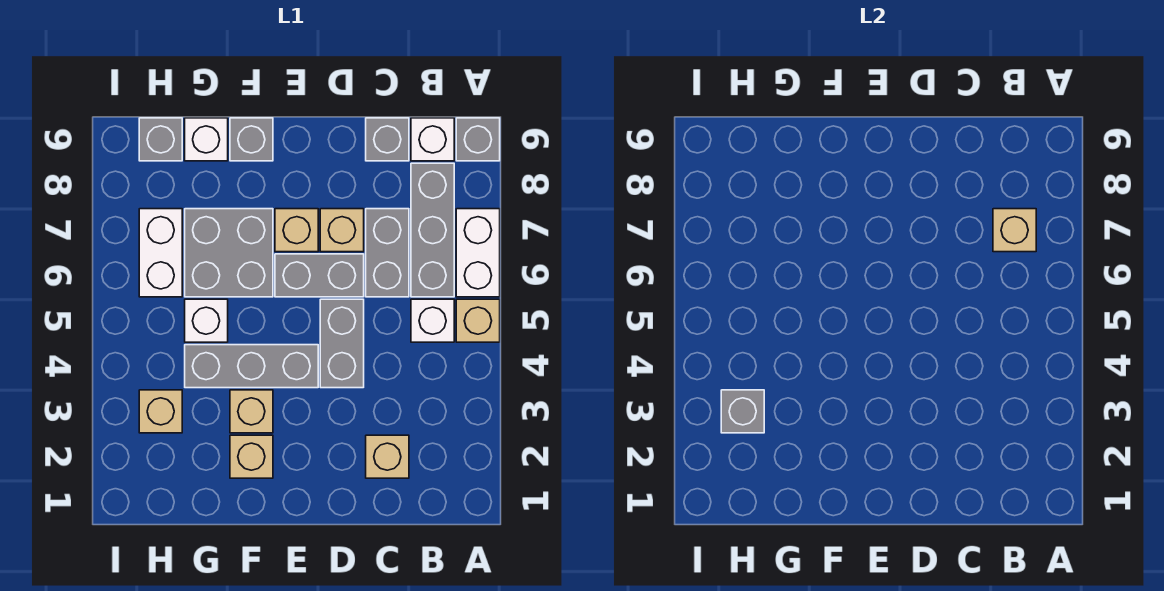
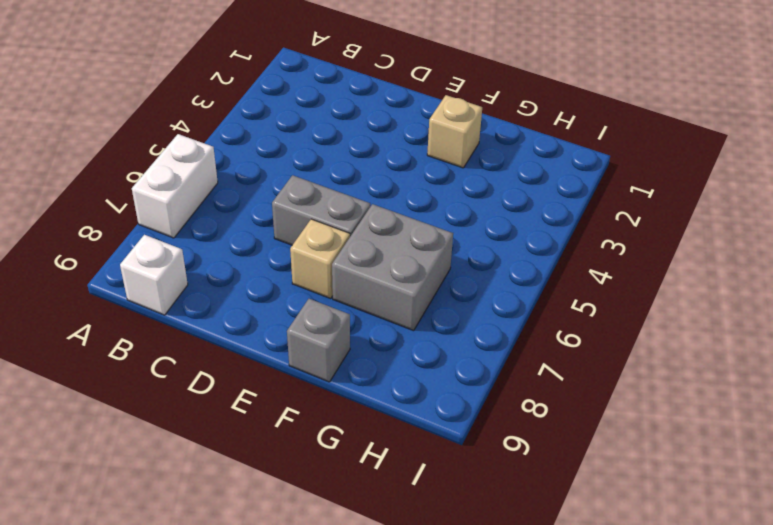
none -> tan 1x1 brick [456,299,500,342]
none -> grey 1x1 brick [456,118,500,161]
none -> white 1x1 brick [411,299,454,342]

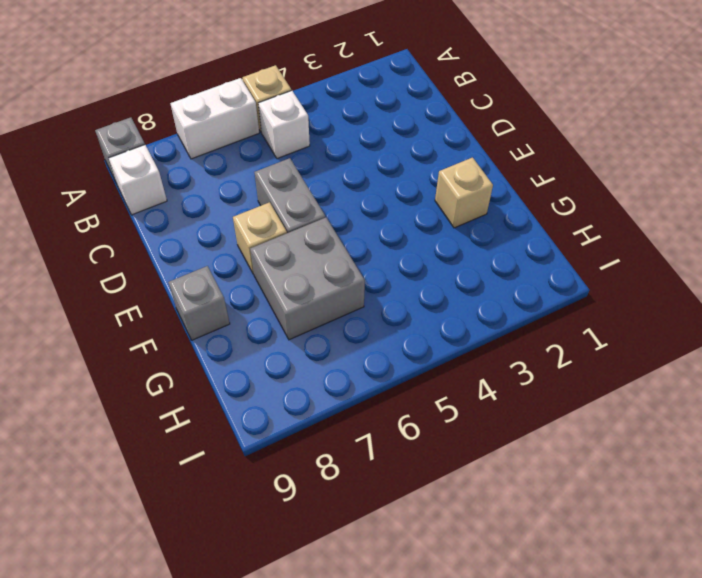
none -> grey 1x3 brick [411,163,454,297]
none -> tan 1x1 brick [366,435,409,478]
none -> grey 1x2 brick [366,209,409,297]

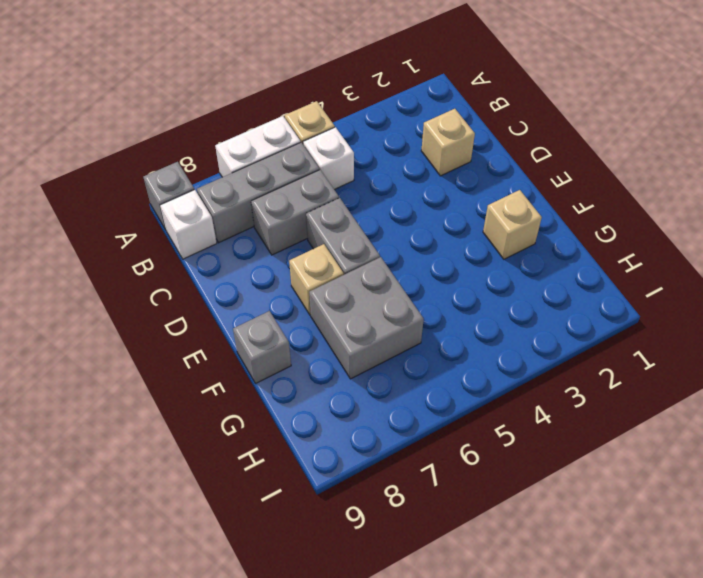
none -> grey 1x1 brick [366,118,409,161]
none -> grey 1x2 brick [320,299,364,388]
none -> tan 1x1 brick [320,209,364,252]

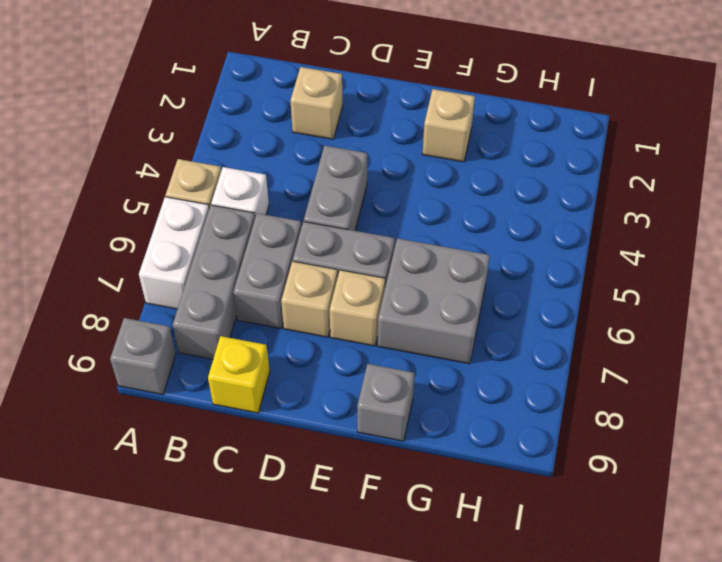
yellow 1x1 brick [208,336,270,413] -> grey 1x1 brick [366,118,409,161]
none -> white 1x1 brick [411,118,454,161]
none -> grey 1x3 brick [185,345,318,388]
none -> tan 1x1 brick [230,390,273,433]

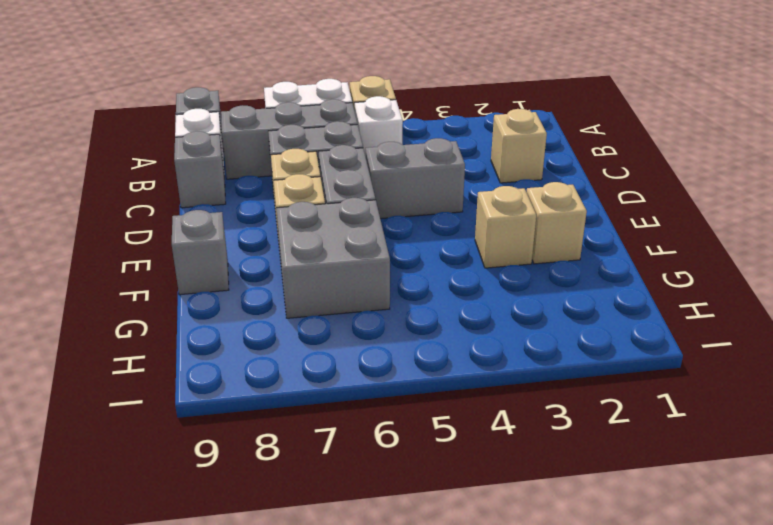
none -> grey 1x3 brick [185,345,318,388]
none -> white 1x1 brick [185,299,228,342]
none -> white 1x1 brick [185,118,228,161]

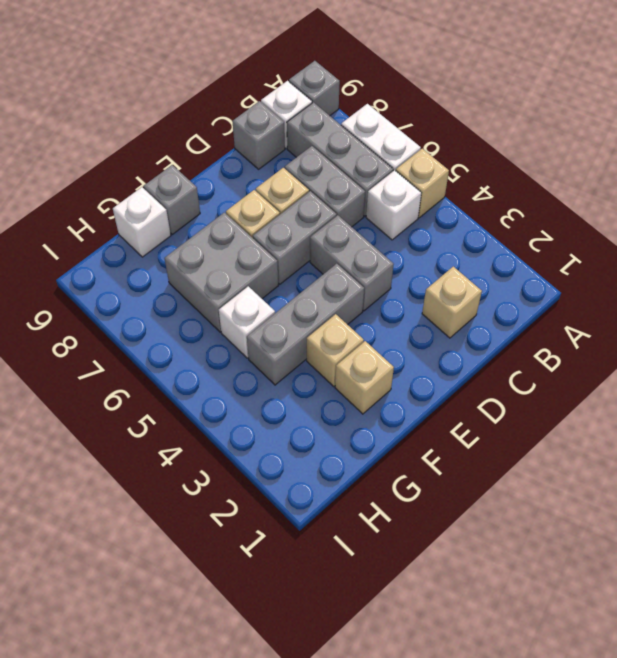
none -> tan 1x1 brick [139,390,182,433]
none -> white 1x2 brick [139,209,182,297]
none -> grey 1x1 brick [139,118,182,161]

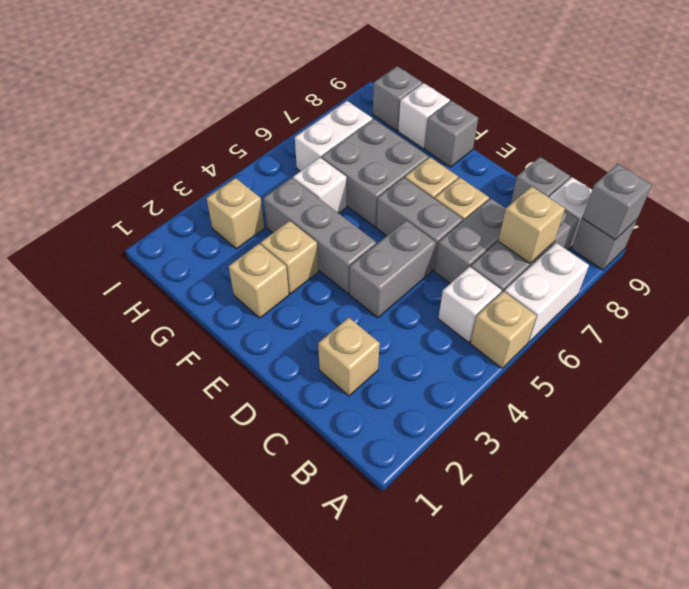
grey 1x1 brick [583,164,652,240] -> grey 1x1 brick moved to [721,390,764,433]

